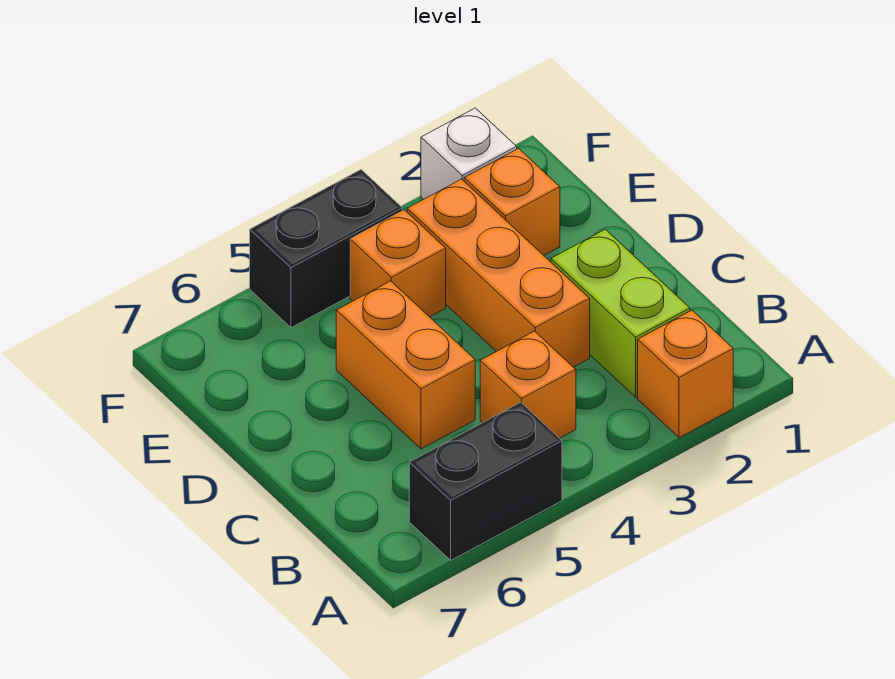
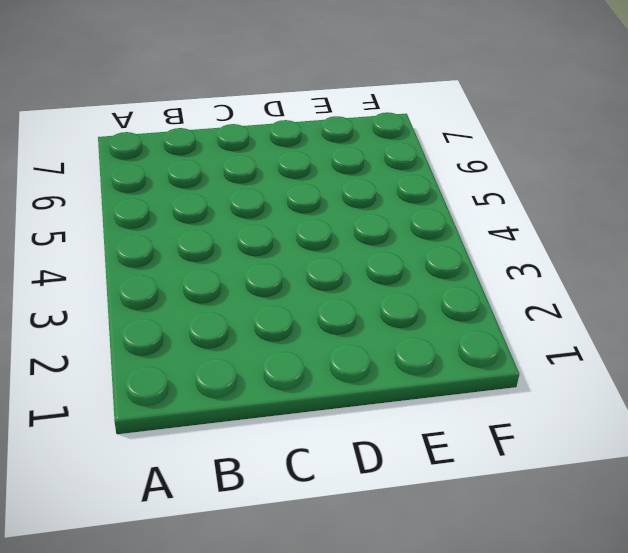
none -> orange 1x1 brick [638,310,733,438]
none -> black 1x2 brick [409,402,562,560]

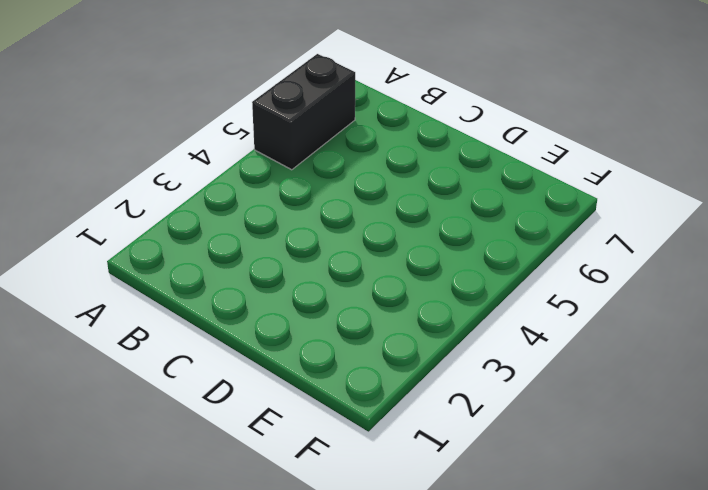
none -> orange 1x1 brick [638,310,733,438]
none -> lime 1x2 brick [551,229,690,397]

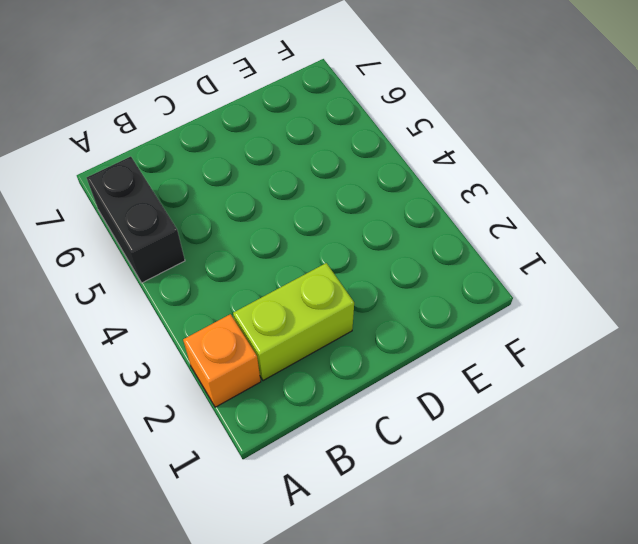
none -> orange 1x1 brick [480,331,576,438]
none -> orange 1x3 brick [407,179,590,367]

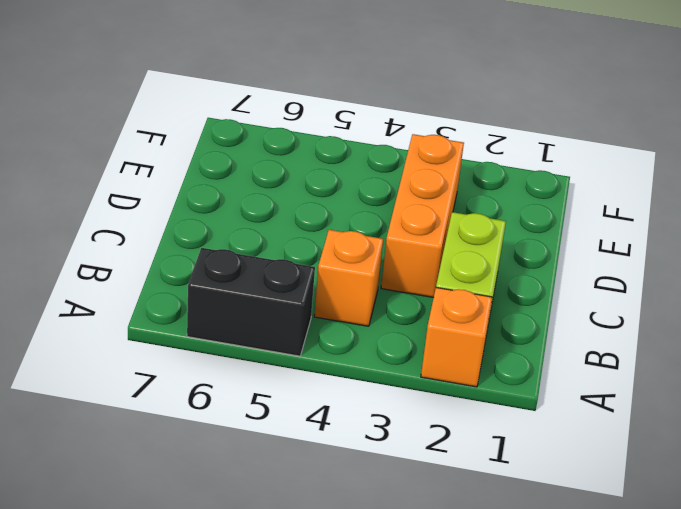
none -> orange 1x2 brick [336,281,475,449]
none -> orange 1x1 brick [464,148,560,255]

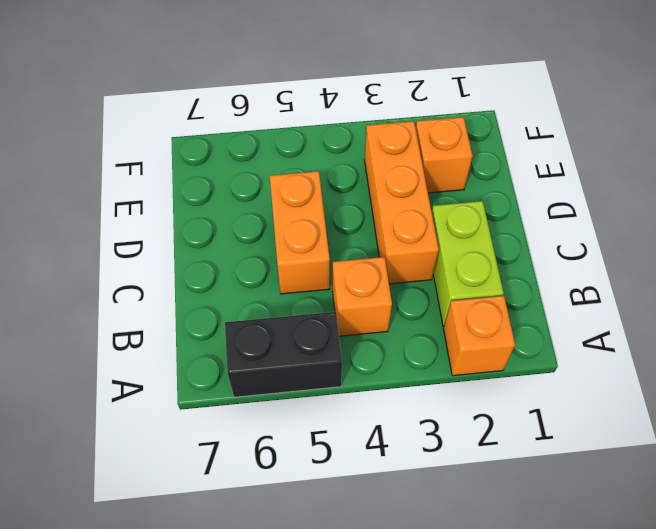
none -> orange 1x1 brick [350,210,446,317]
none -> white 1x1 brick [421,108,517,200]

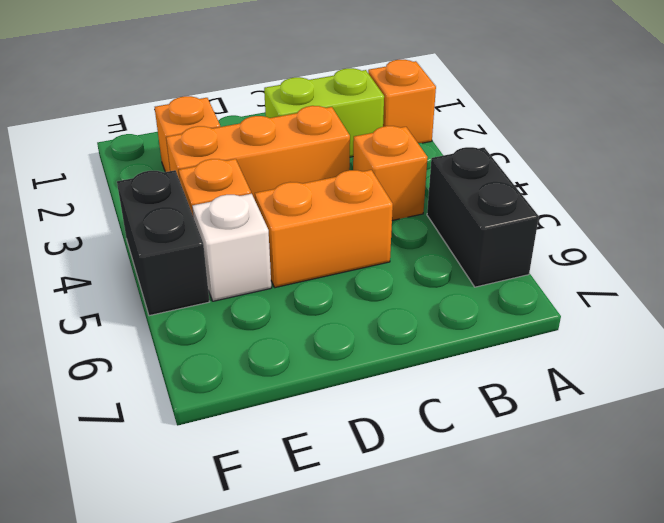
white 1x1 brick [192,194,271,301] -> white 1x1 brick moved to [421,108,517,200]

